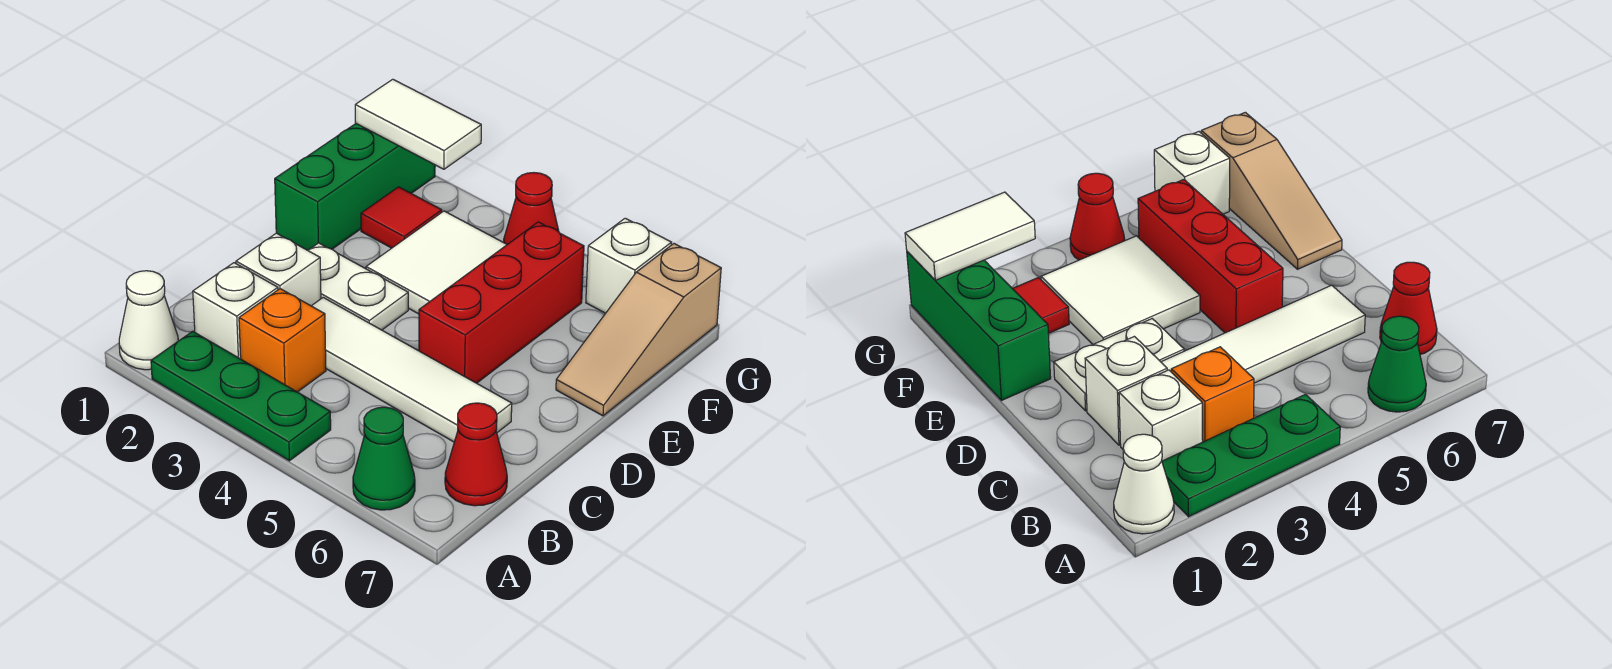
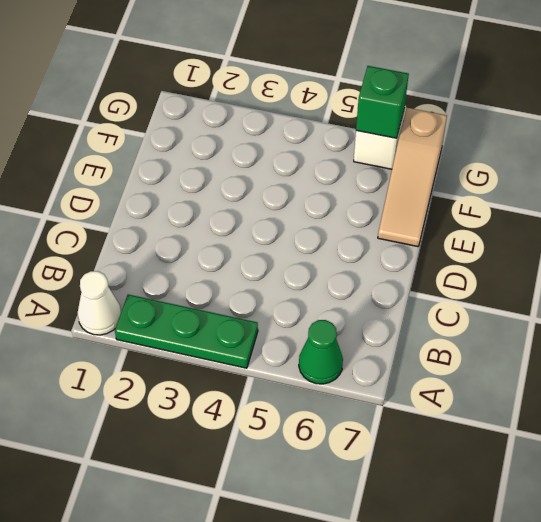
green 1x1 brick [356,66,409,138] -> none
none -> white 1x1 brick [193,263,278,359]
none -> orange 1x1 brick [239,289,326,392]
none -> red 1x1 cone [445,403,507,506]

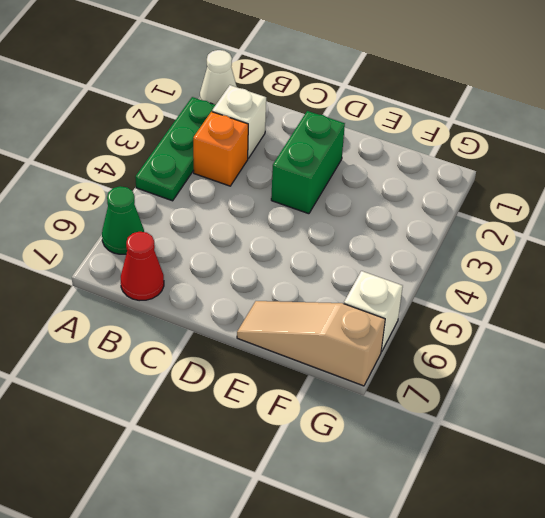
green 1x2 brick [271,111,345,214] -> white 1x2 plate [308,243,408,330]
none -> white 1x1 brick [236,233,321,306]
none -> white 1x4 tile [312,298,512,442]
none -> red 1x3 brick [419,222,584,383]

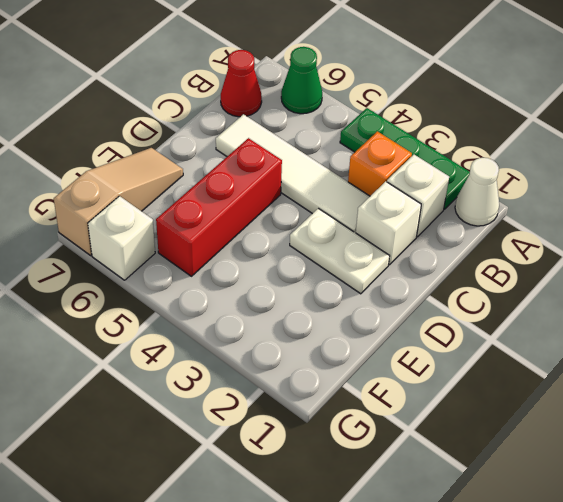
none -> green 1x3 brick [275,124,435,250]
none -> white 2x2 tile [366,211,507,314]
none -> red 1x1 tile [361,187,442,248]

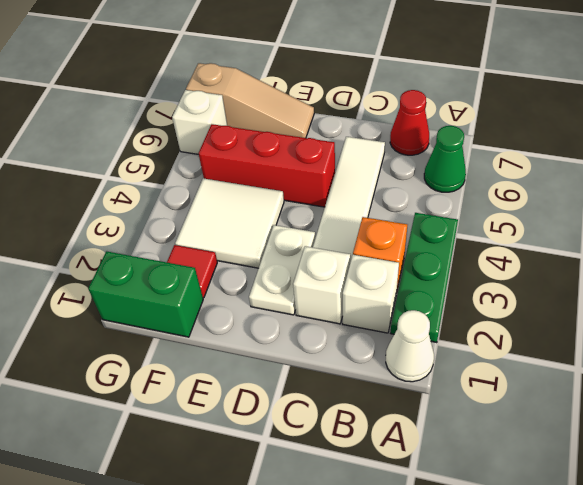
green 1x2 brick [88,251,203,337] -> green 1x3 brick [275,124,435,250]
none -> red 1x1 cone [504,173,559,244]
none -> white 1x2 tile [355,79,481,169]

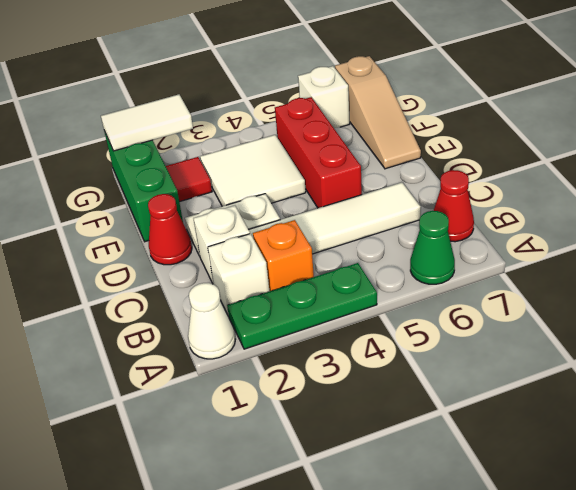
red 1x1 cone [148,194,192,265] -> red 1x1 cone moved to [504,173,559,244]

